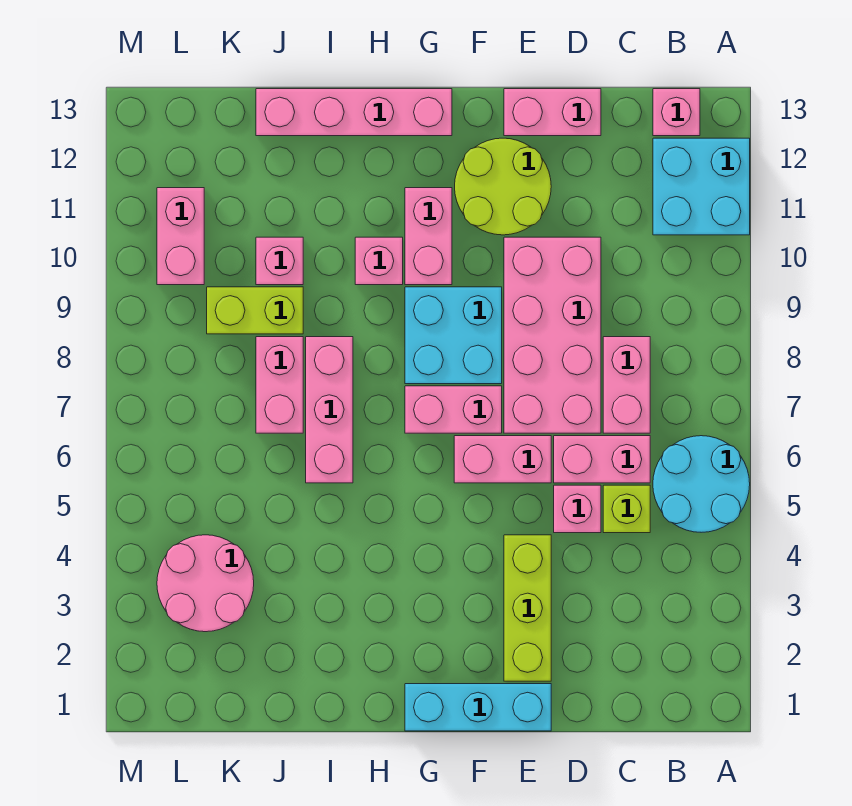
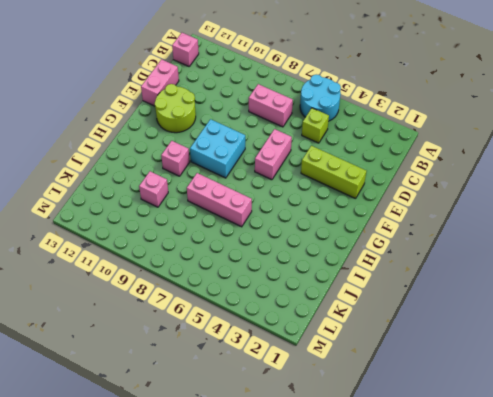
none -> cyan 2x2 brick [653,138,750,235]
none -> pink 1x2 brick [554,436,650,483]
none -> pink 1x1 brick [554,485,601,533]

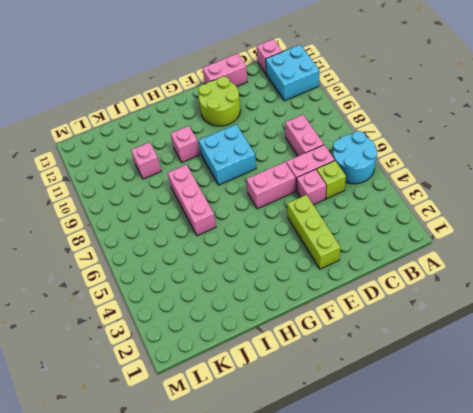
none -> pink 2x4 brick [504,237,601,433]
none -> cyan 1x3 brick [405,684,551,731]
none -> pink 1x2 brick [405,386,502,433]

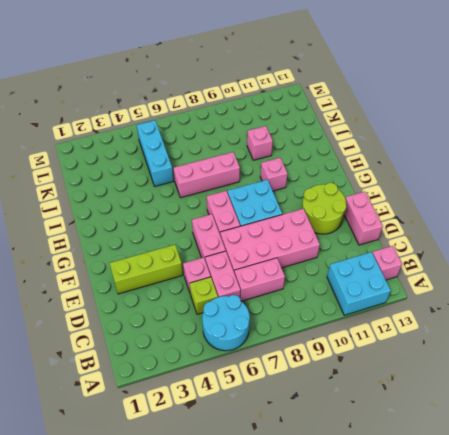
cyan 1x3 brick [137,120,173,186] -> cyan 1x3 brick moved to [405,684,551,731]
none -> pink 1x2 brick [405,188,452,285]
none -> pink 1x4 brick [256,89,452,136]
none -> pink 1x2 brick [256,337,303,433]

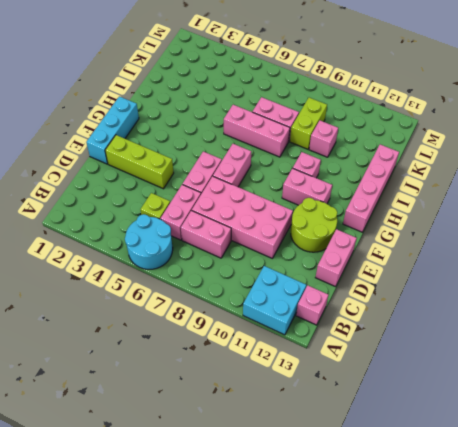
none -> pink 1x1 brick [554,485,601,533]
none -> cyan 2x2 brick [405,287,502,384]
none -> pink 2x2 round brick [157,535,254,632]

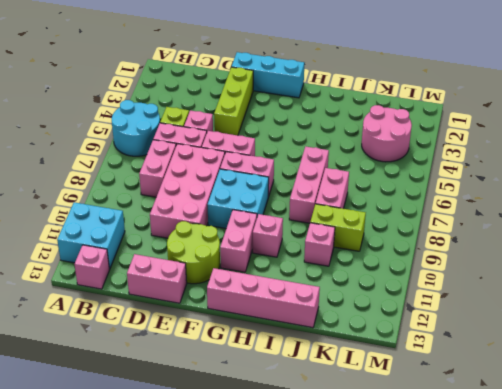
none -> pink 1x2 brick [157,188,204,285]

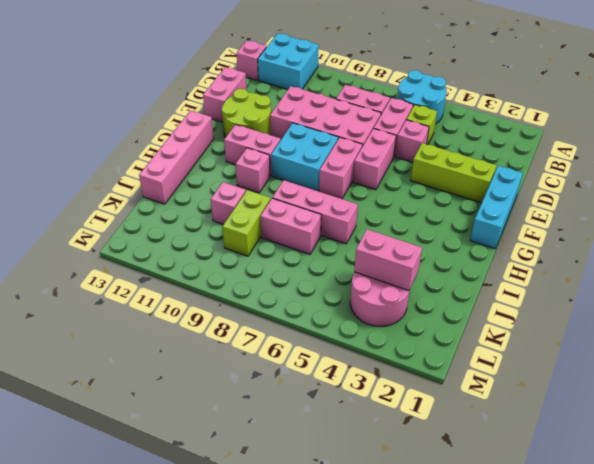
pink 1x2 brick [354,229,422,291] -> pink 1x2 brick moved to [157,188,204,285]

